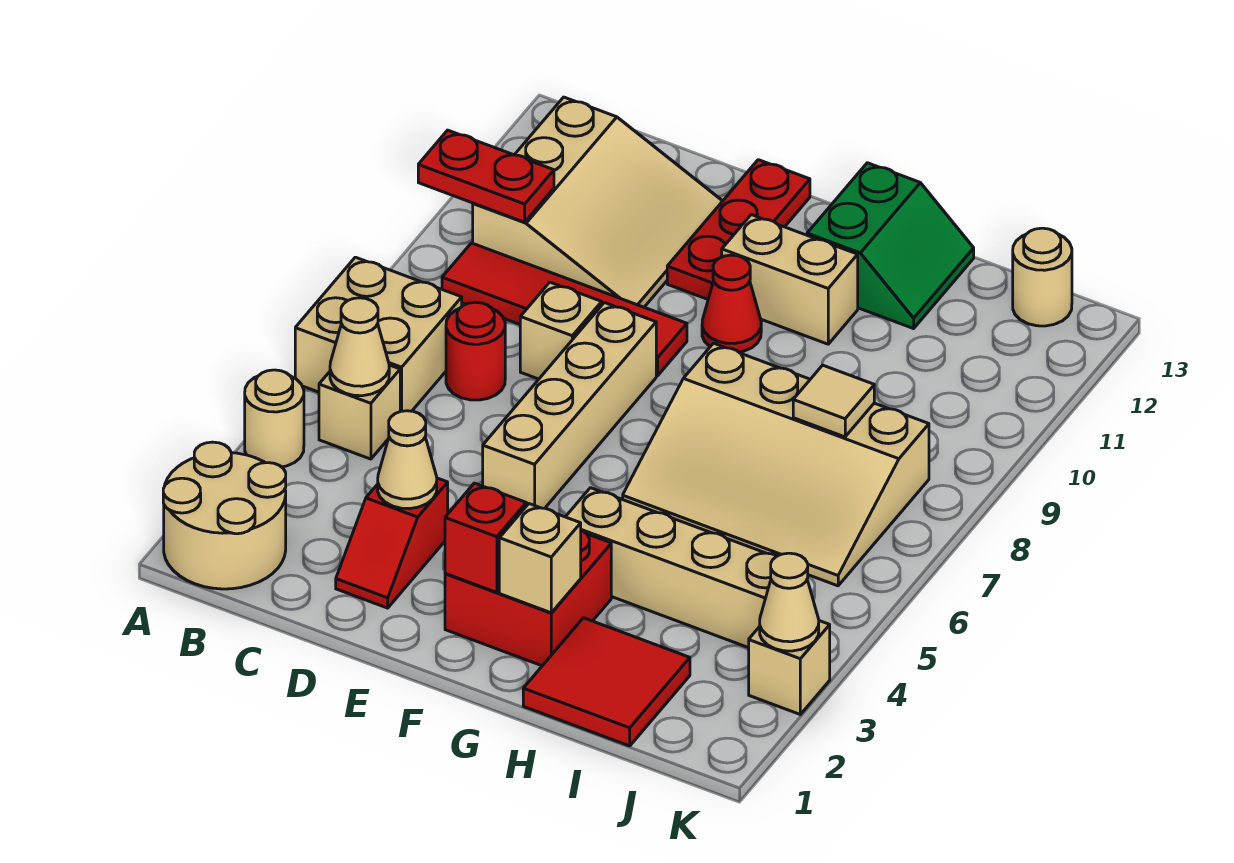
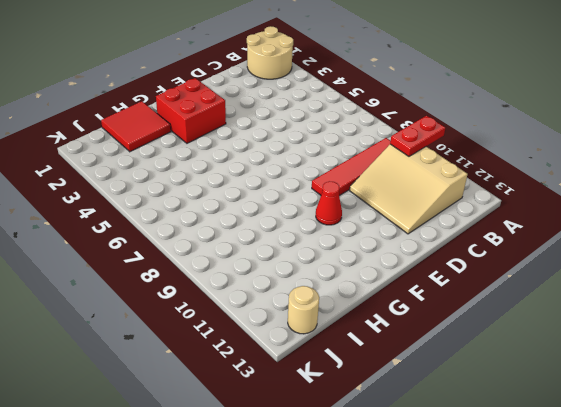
none -> tan 1x1 round brick [245,370,304,467]
none -> tan 2x2 brick [295,257,462,412]
none -> tan 1x1 brick [319,365,400,459]

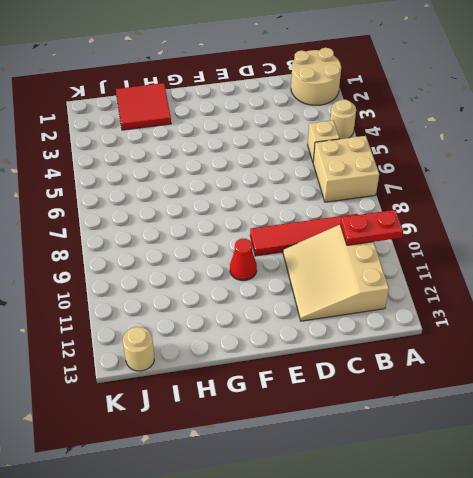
none -> red 1x1 round brick [446,302,505,400]
none -> red 1x2 slope [336,478,448,608]
none -> tan 1x1 brick [520,282,602,379]

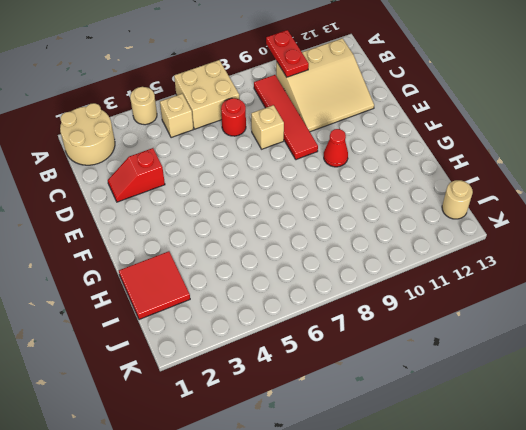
none -> tan 1x4 brick [483,303,656,508]
none -> red 1x3 plate [667,160,810,299]
none -> red 2x2 brick [445,531,611,666]

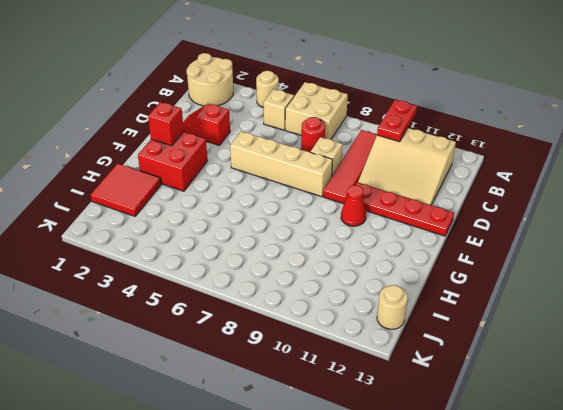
red 1x4 plate [355,182,454,236] -> red 1x3 plate [667,160,810,299]
none -> tan 1x2 brick [722,215,858,344]
none -> tan 1x4 brick [566,488,777,648]
none -> tan 3x4 slope [623,343,929,586]

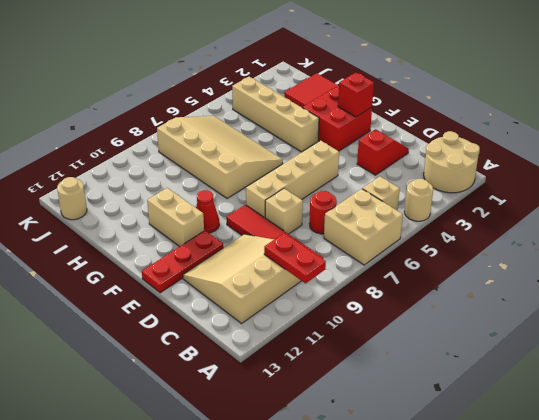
none -> green 2x2 slope [807,163,974,329]
none -> tan 1x1 brick [749,621,830,714]
none -> tan 1x1 cone [330,298,389,396]

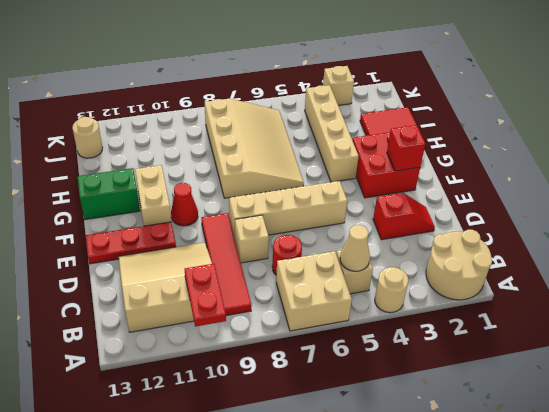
none -> tan 1x1 cone [378,411,437,509]
none -> tan 1x1 brick [499,504,581,613]
none -> tan 1x1 tile [793,365,874,437]

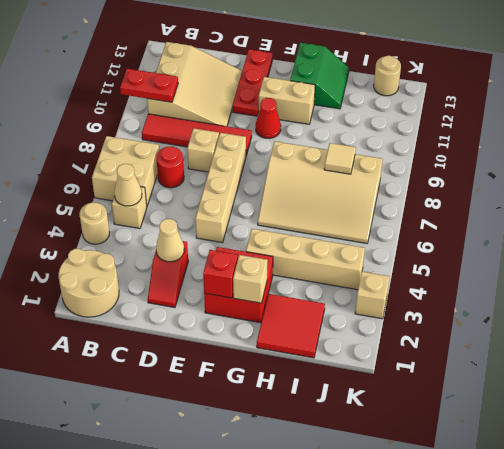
none -> tan 1x1 cone [760,553,819,651]

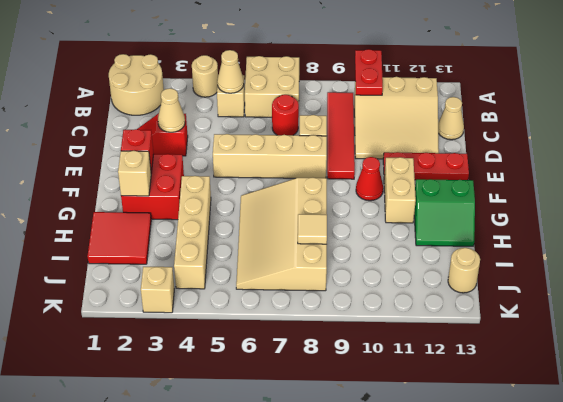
tan 1x1 cone [438,97,464,140] -> tan 1x1 cone moved to [760,553,819,651]

